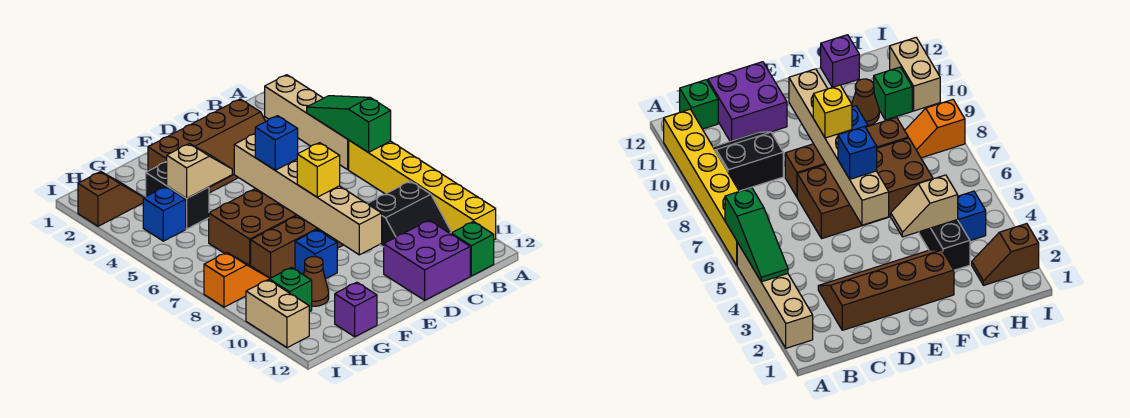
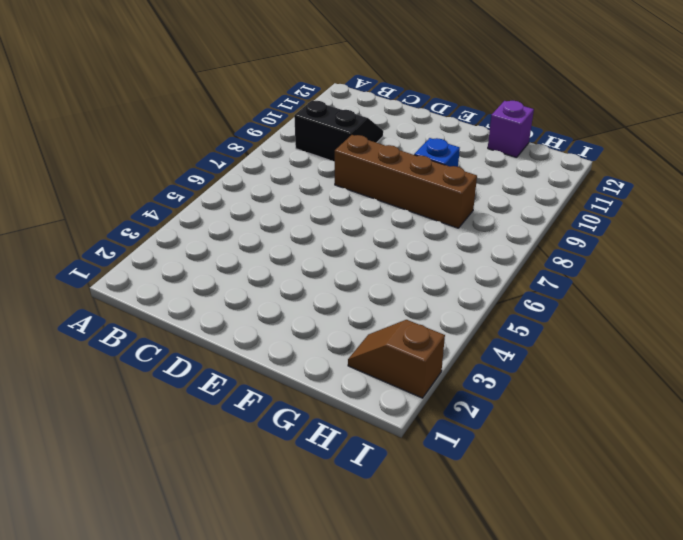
none -> tan 1x4 brick [265,75,349,170]
none -> yellow 1x6 brick [349,140,496,240]
none -> green 1x1 brick [451,221,494,276]

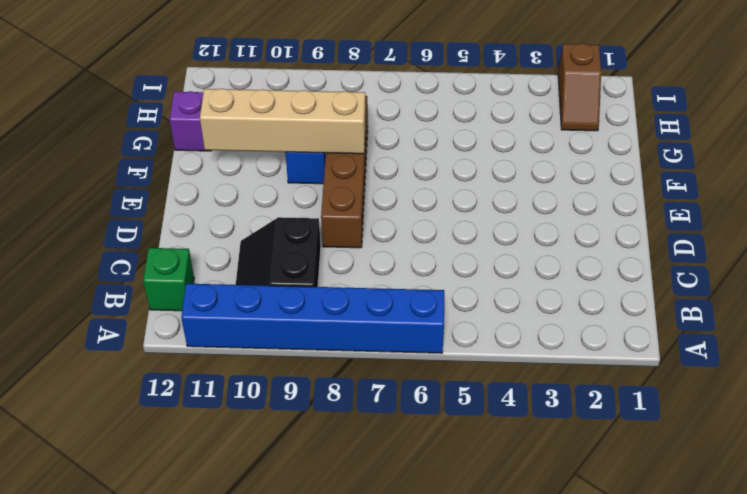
blue 1x6 brick [181,284,444,353] -> yellow 1x6 brick [349,140,496,240]
tan 1x4 brick [200,89,366,154] -> tan 1x4 brick moved to [265,75,349,170]
none -> brown 2x4 slope [148,99,266,193]
none -> purple 2x2 brick [384,220,470,300]
none -> brown 2x4 brick [209,189,297,266]

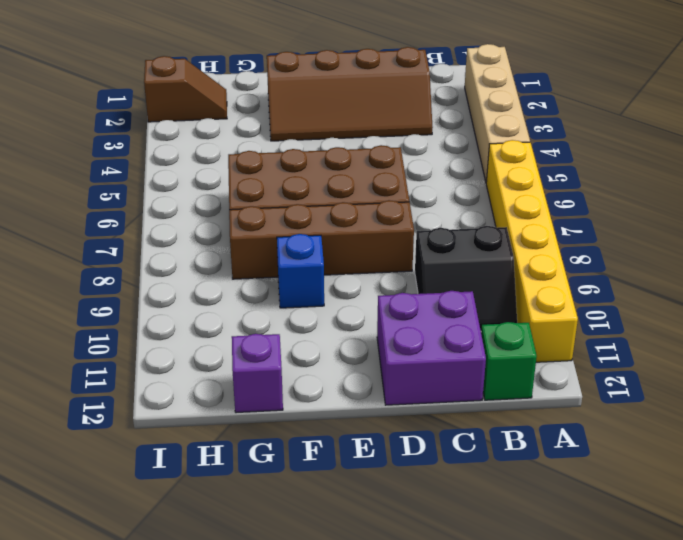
none -> black 1x2 brick [146,162,209,229]
none -> brown 1x1 cone [303,257,329,306]
none -> blue 1x1 brick [143,187,186,241]

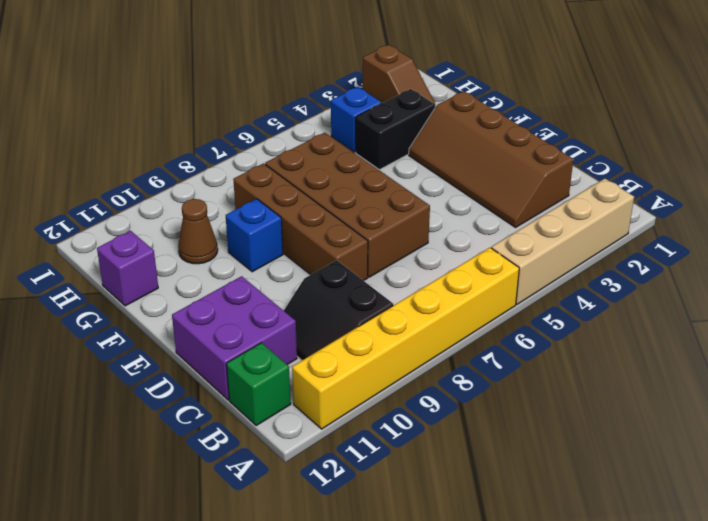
none -> orange 1x2 slope [204,252,270,307]
none -> green 1x1 brick [269,267,312,312]
none -> tan 1x2 brick [246,280,309,348]

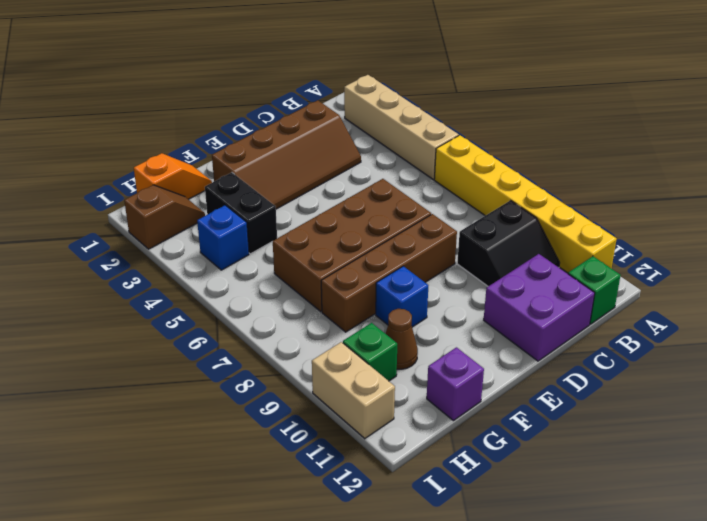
orange 1x2 slope [134,153,212,199] -> orange 1x2 slope moved to [204,252,270,307]
none -> green 1x3 slope [307,96,391,153]
none -> tan 1x6 brick [234,134,382,255]
none -> tan 1x2 slope [167,143,232,198]

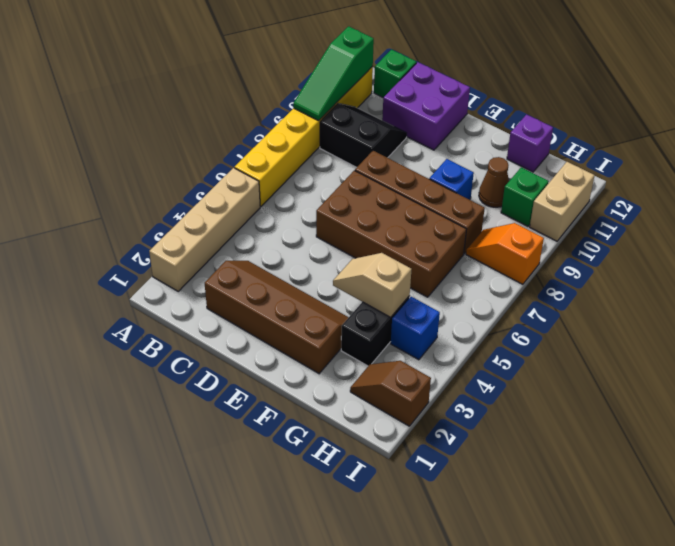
green 1x3 slope [293,26,374,121] -> green 1x3 slope moved to [307,96,391,153]
none -> tan 1x6 brick [234,134,382,255]
none -> blue 1x1 brick [255,116,298,170]
none -> yellow 1x1 brick [297,143,340,197]

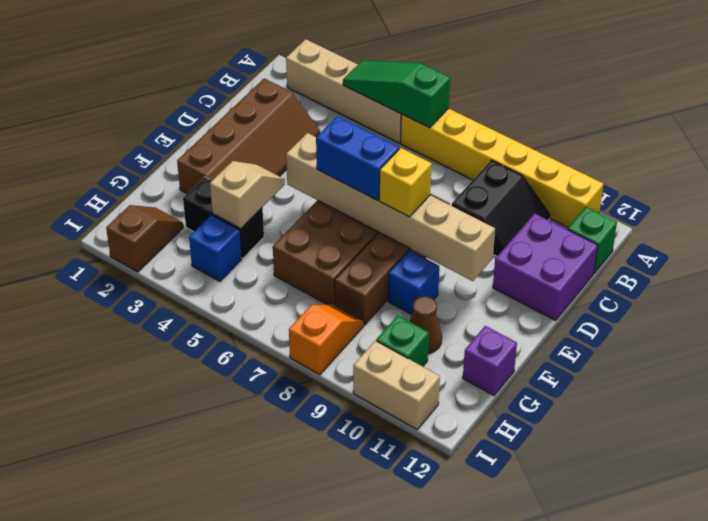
blue 1x2 brick [316,116,399,200] -> blue 1x1 brick [255,116,298,170]

